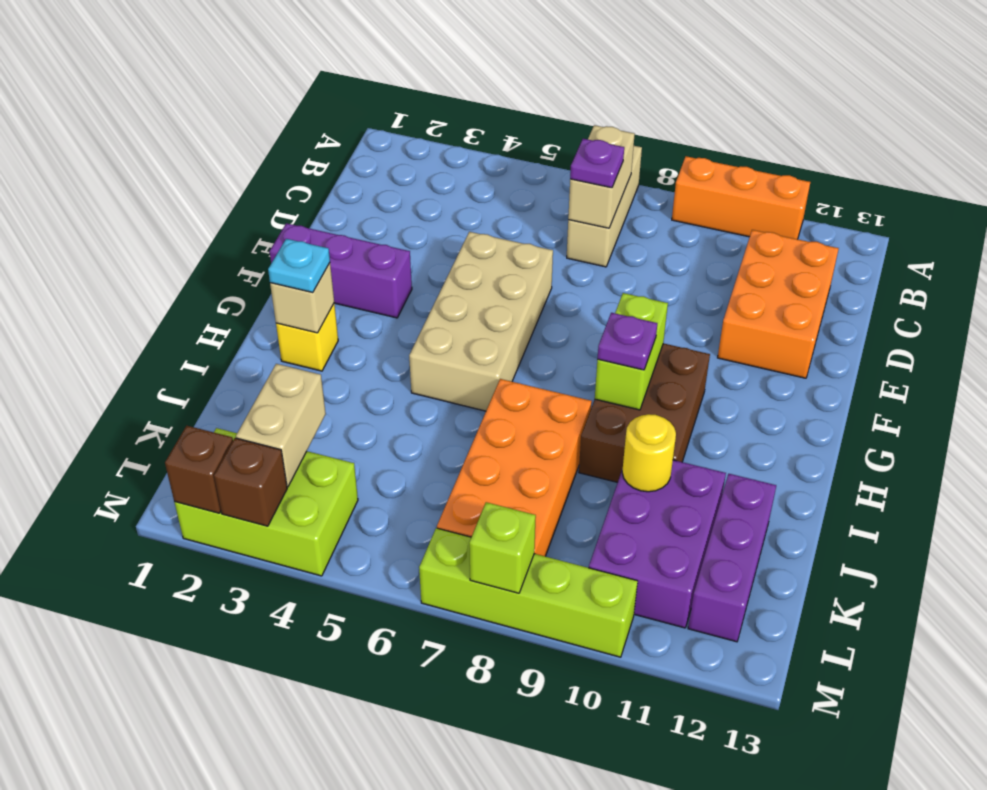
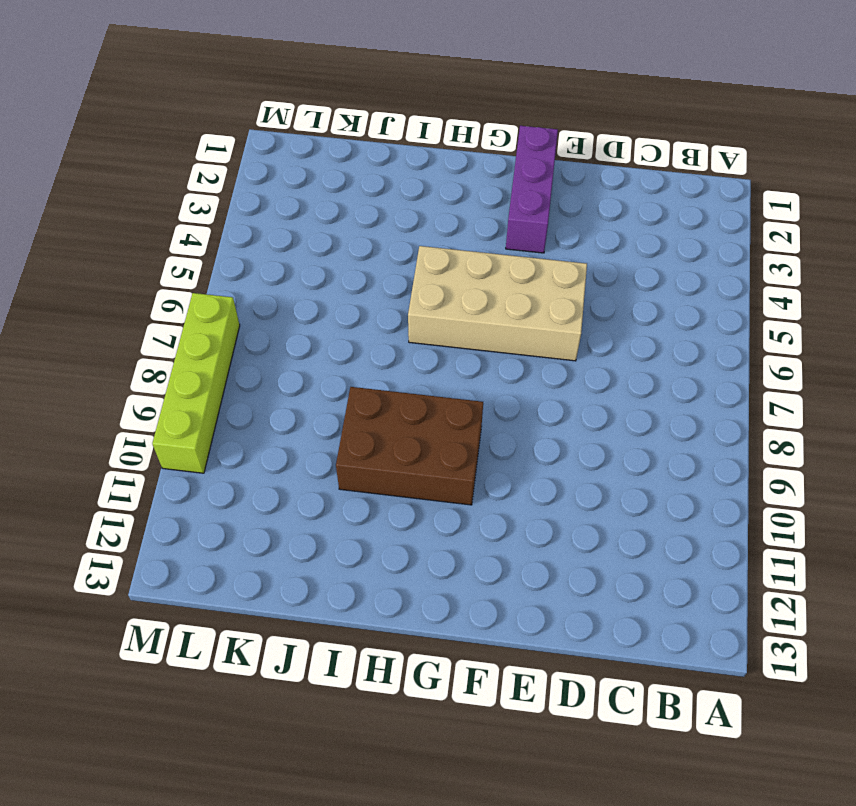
none -> tan 1x3 brick [567,146,642,267]
none -> orange 1x3 brick [672,156,810,239]
none -> orange 2x3 brick [718,230,839,378]

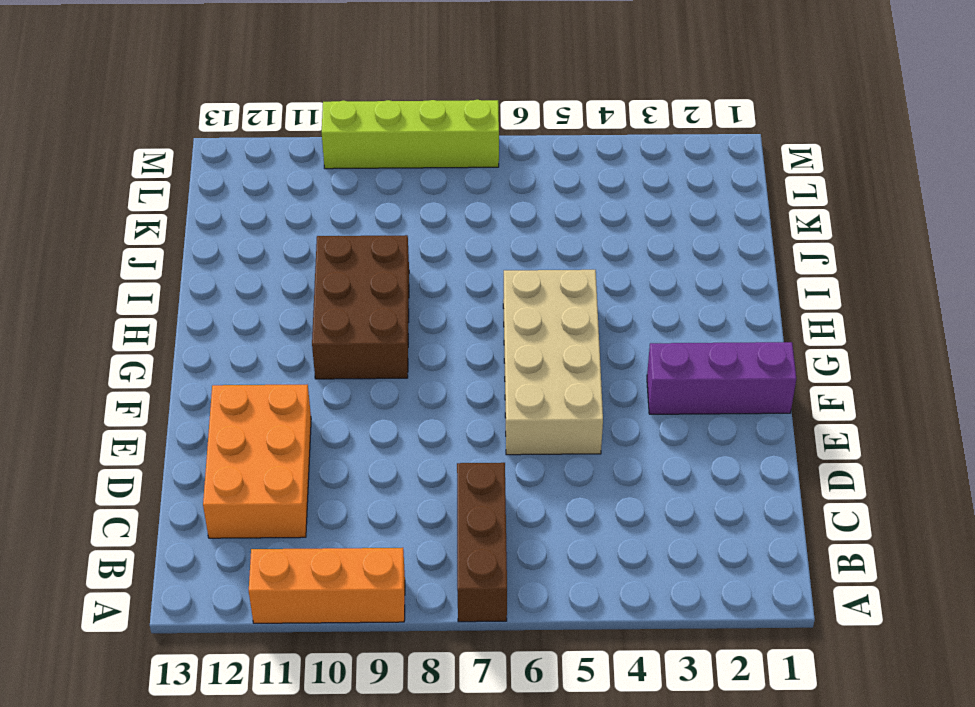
brown 1x3 brick [457,463,507,622] -> tan 1x3 brick [567,146,642,267]
none -> yellow 1x1 brick [276,304,338,371]
none -> orange 2x4 brick [437,379,592,556]
none -> purple 2x3 brick [589,460,726,628]

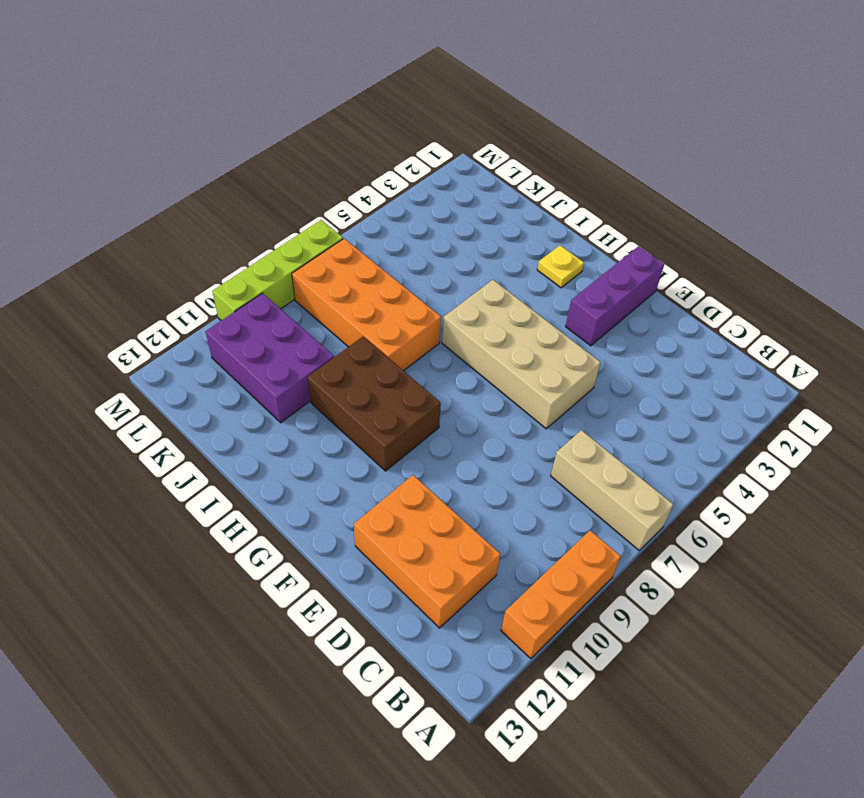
yellow 1x1 plate [537,245,584,288] -> yellow 1x1 brick [276,304,338,371]
none -> purple 1x3 brick [688,474,776,642]
none -> lime 2x3 brick [174,428,358,576]
none -> tan 1x2 brick [568,125,635,228]

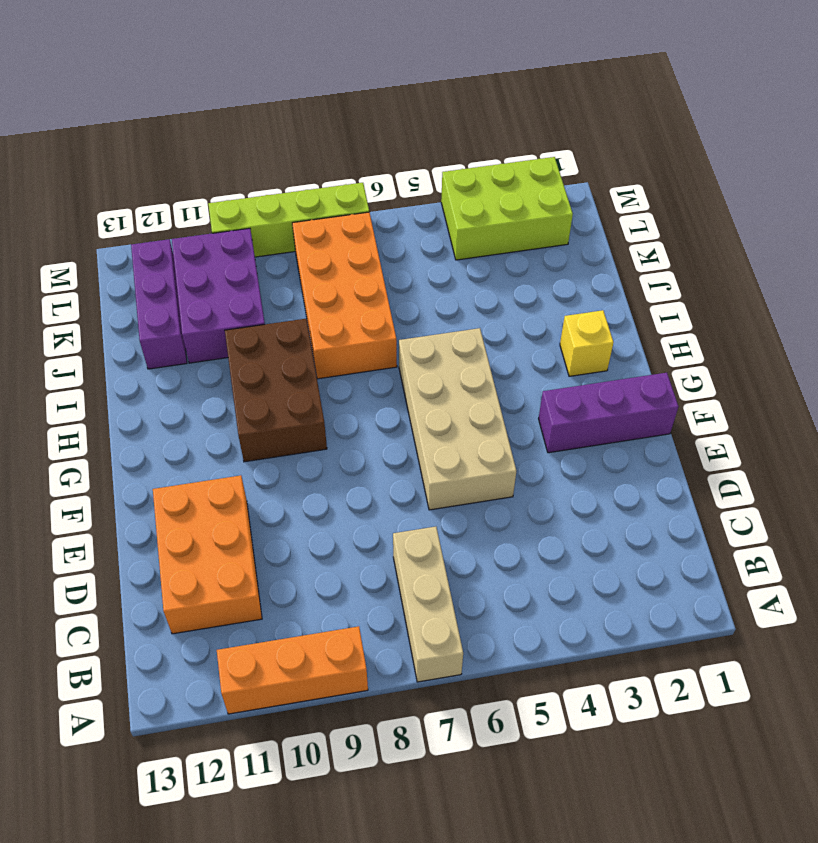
none -> tan 1x2 brick [568,125,635,228]
none -> lime 1x2 brick [595,293,668,410]
none -> tan 1x1 brick [270,263,334,333]

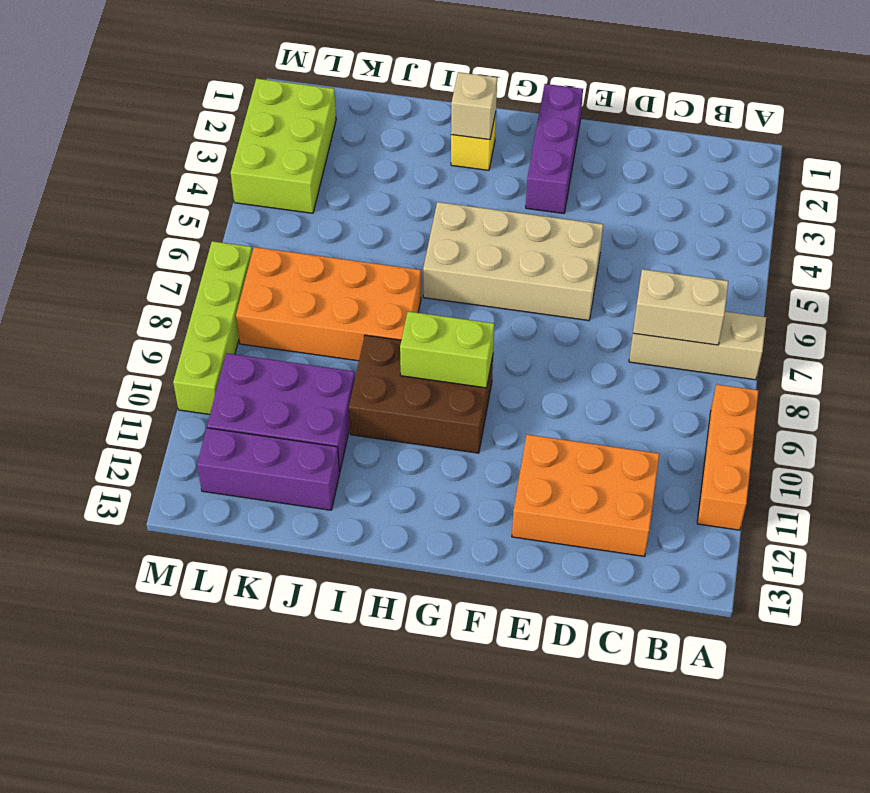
none -> yellow 1x1 round brick [622,414,676,492]
none -> tan 1x2 brick [236,364,326,487]
none -> brown 1x1 brick [165,426,233,513]

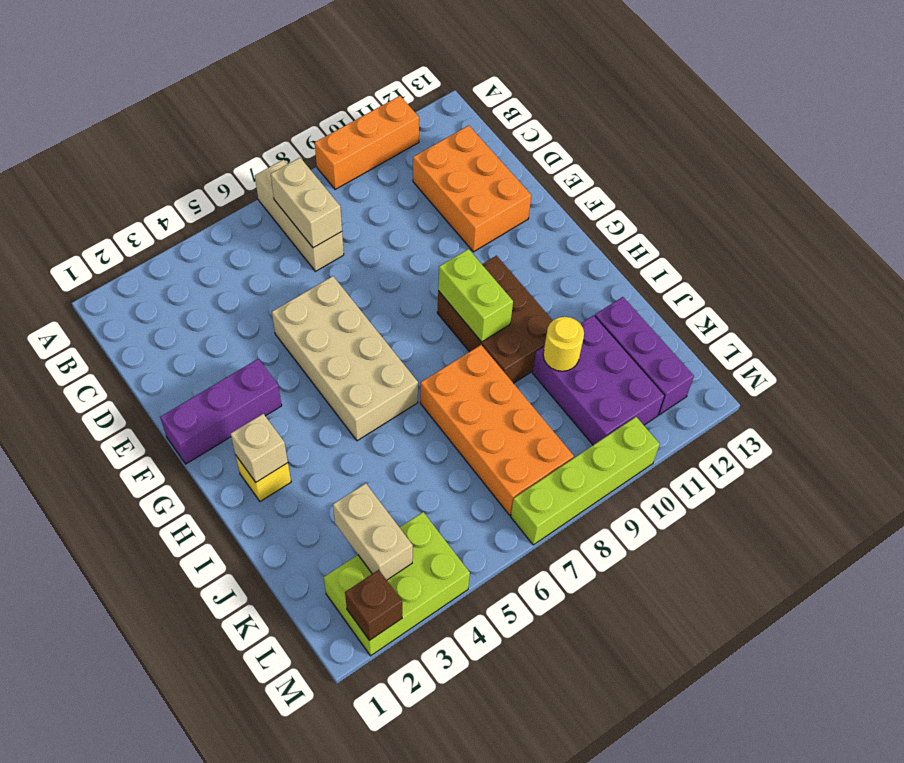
none -> brown 1x1 brick [214,438,287,526]
none -> lime 1x1 brick [469,502,536,593]
none -> purple 1x1 plate [570,139,624,188]

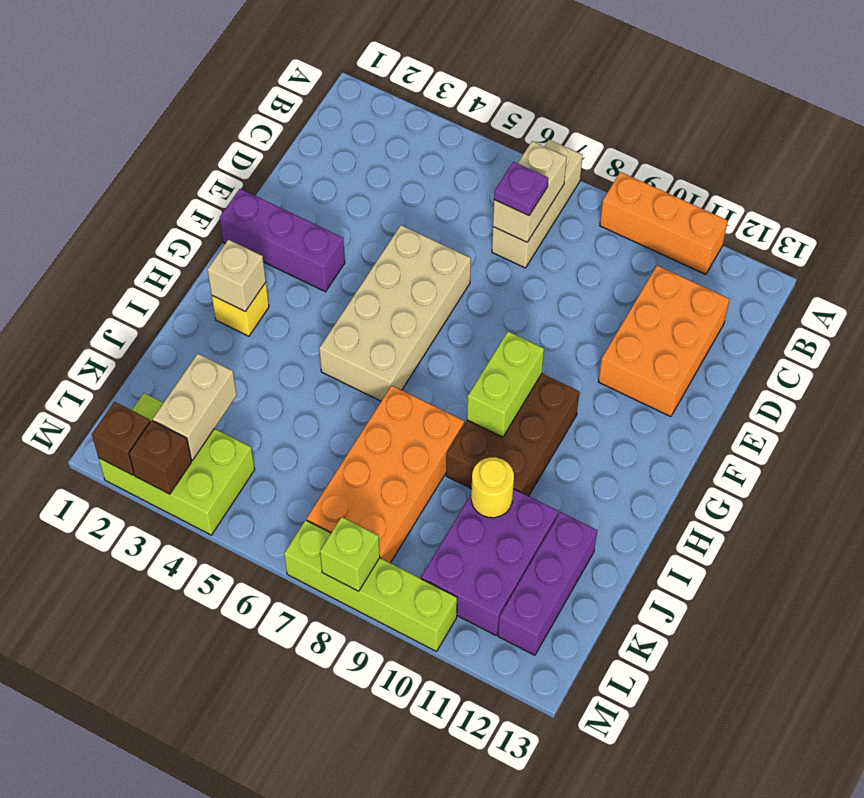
none -> cyan 1x1 plate [268,239,330,293]
none -> purple 1x1 plate [597,313,657,370]

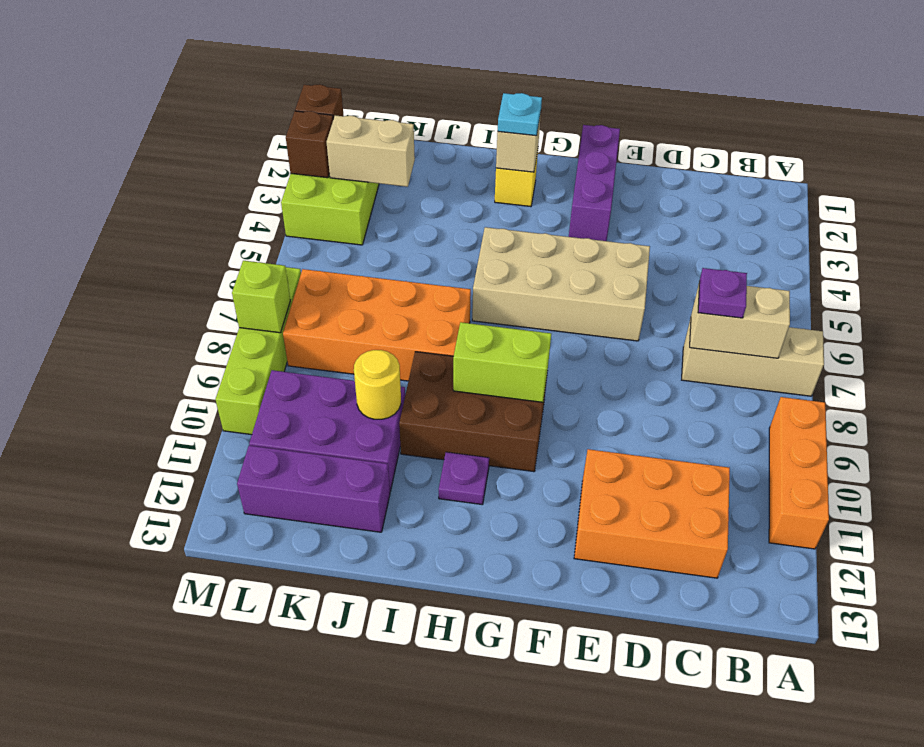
purple 1x1 plate [439,452,489,505] -> purple 1x1 plate moved to [597,313,657,370]

